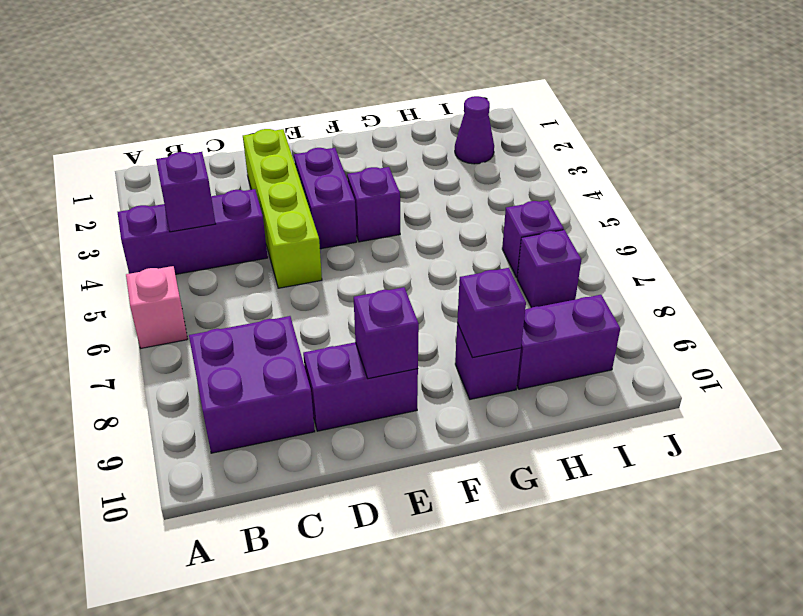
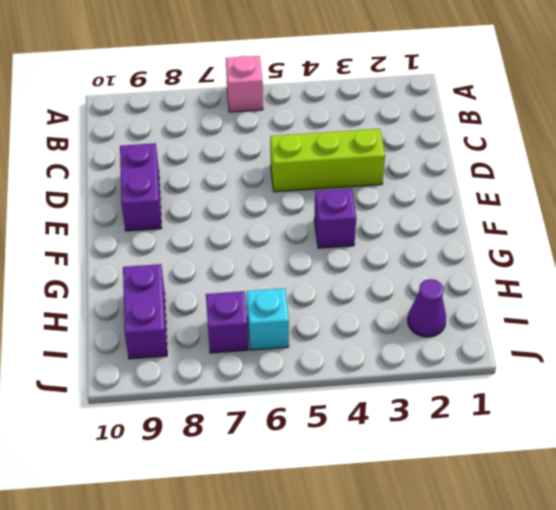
lime 1x3 brick [270,129,385,192] -> lime 1x4 brick [243,129,322,288]
cyan 1x1 brick [247,288,289,350] -> purple 1x1 brick [502,200,564,278]
none -> purple 1x3 brick [118,189,268,274]
none -> purple 2x2 brick [189,316,315,453]
none -> purple 1x2 brick [294,148,357,249]

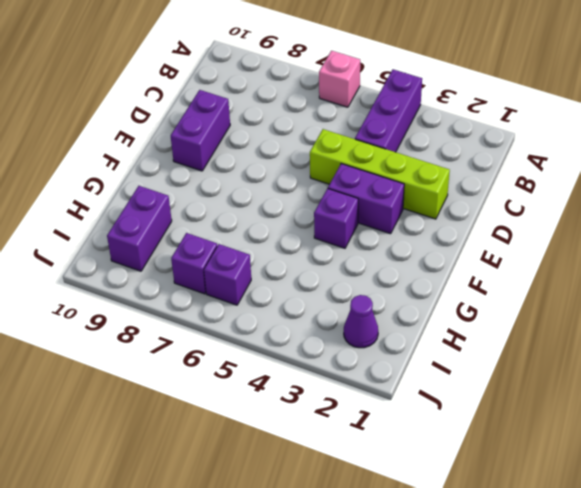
none -> purple 2x2 brick [189,316,315,453]
none -> purple 1x1 brick [455,323,521,399]
none -> purple 1x1 brick [156,152,215,232]

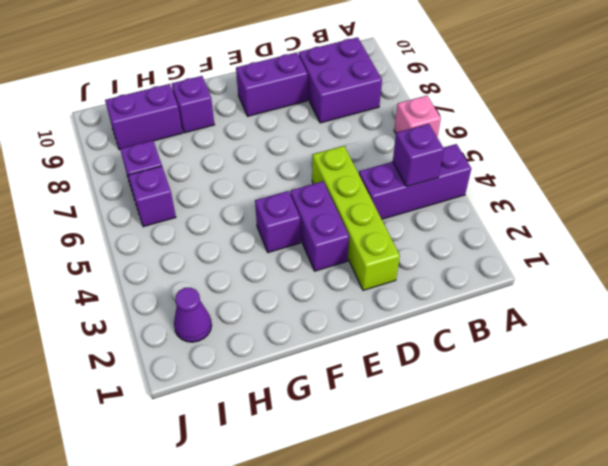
none -> purple 1x1 brick [354,287,419,379]
none -> purple 1x1 brick [457,268,526,358]

